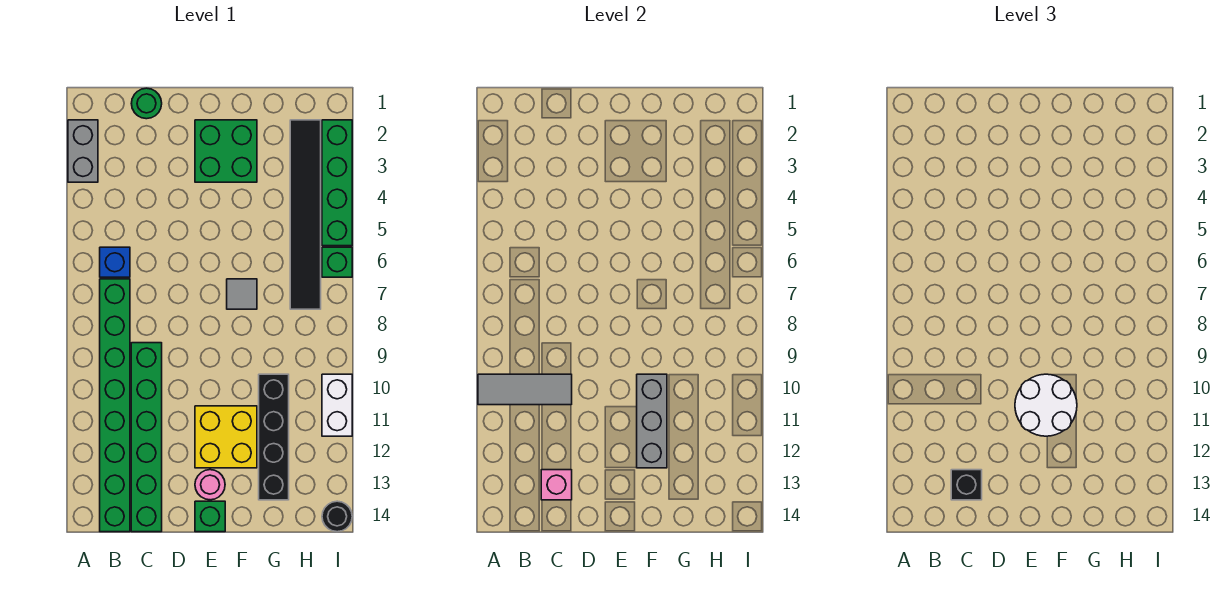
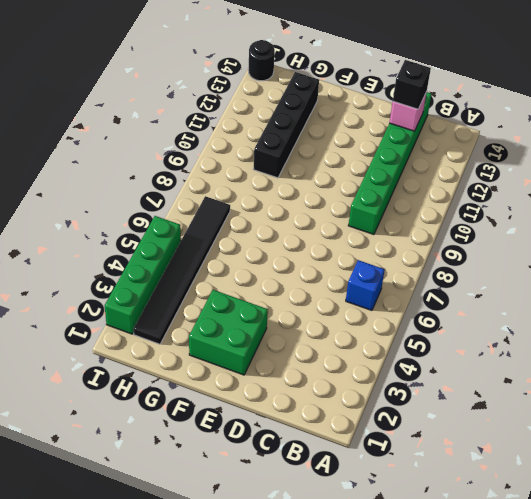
none -> grey 1x2 brick [68,120,98,182]
none -> green 1x8 brick [100,279,130,532]
none -> green 1x1 round brick [131,88,162,119]

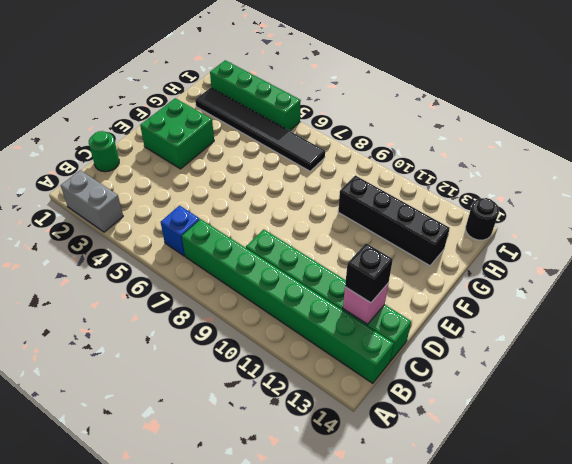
none -> yellow 2x2 brick [195,406,257,468]
none -> pink 1x1 round brick [195,470,225,500]
none -> green 1x1 brick [195,501,225,532]

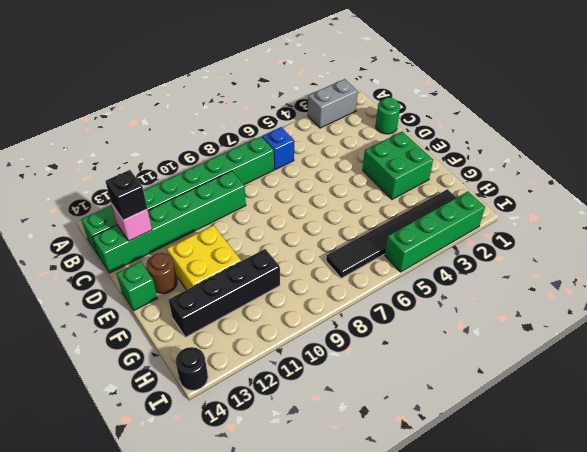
brown 1x1 round brick [147,253,177,294] -> pink 1x1 round brick [195,470,225,500]
none -> grey 1x1 tile [227,279,257,309]
none -> green 1x1 brick [322,247,352,277]
none -> white 1x2 brick [322,374,352,436]

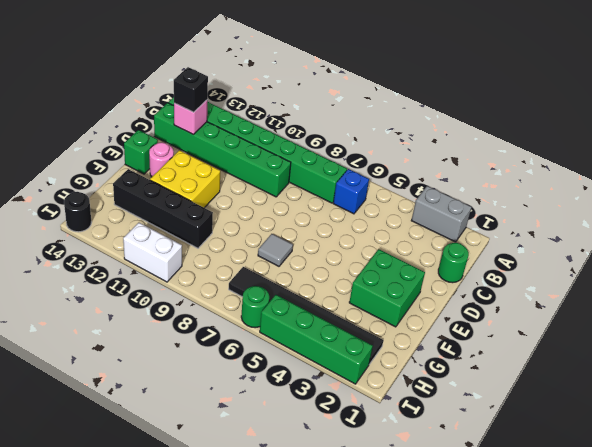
green 1x1 round brick [241,286,269,328] -> green 1x1 brick [322,247,352,277]
none -> grey 1x3 tile [478,374,572,405]
none -> grey 1x3 brick [637,374,667,468]
none -> white 2x2 round brick [1015,374,1077,436]

